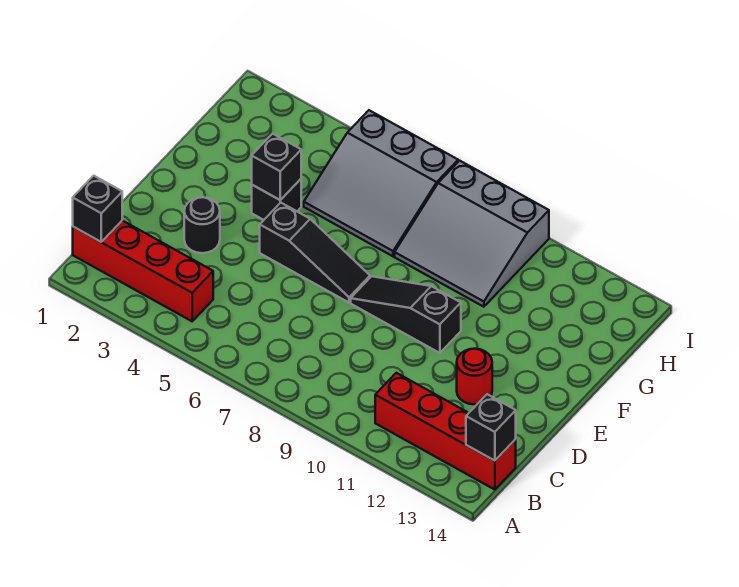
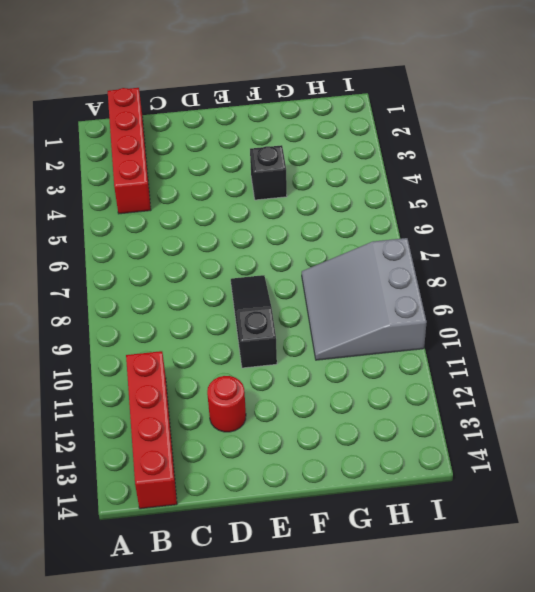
none -> black 1x1 round brick [184,197,220,253]
none -> black 1x3 slope [260,203,370,302]
none -> grey 3x3 slope [304,110,458,256]

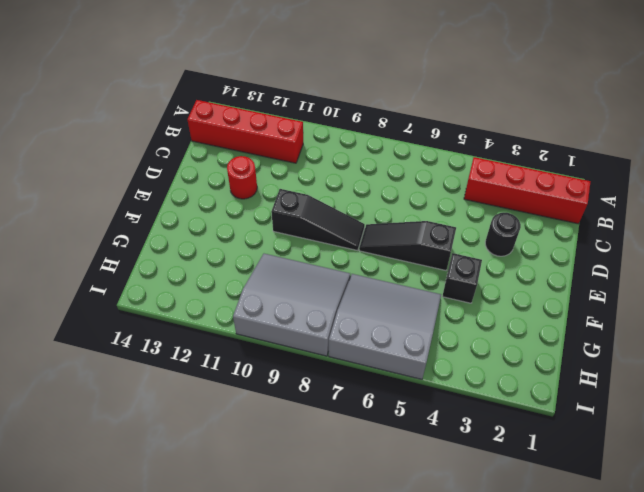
none -> black 1x1 brick [73,176,122,242]
none -> black 1x1 brick [466,394,516,461]
none -> black 1x1 brick [252,134,301,200]

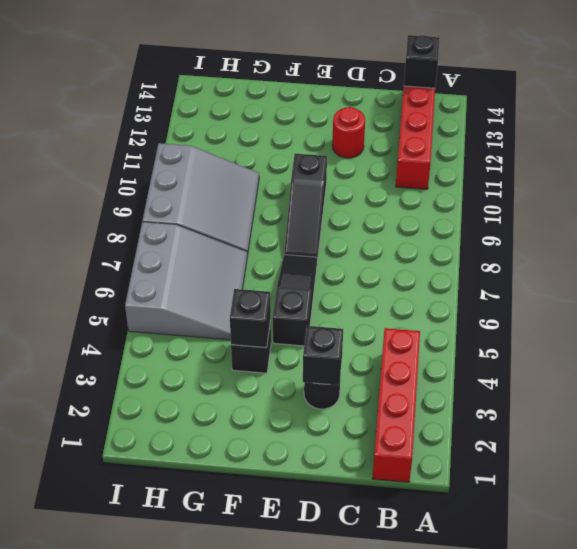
black 1x1 brick [303,326,343,385] -> black 1x1 brick moved to [73,176,122,242]

